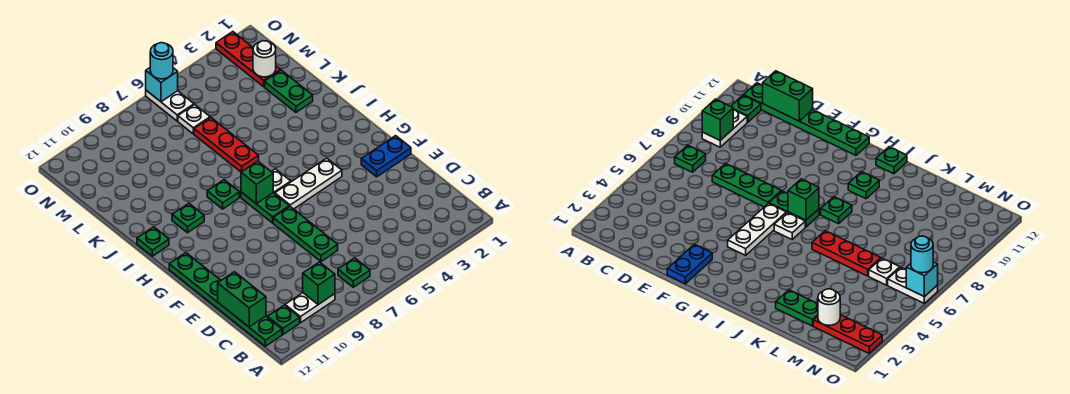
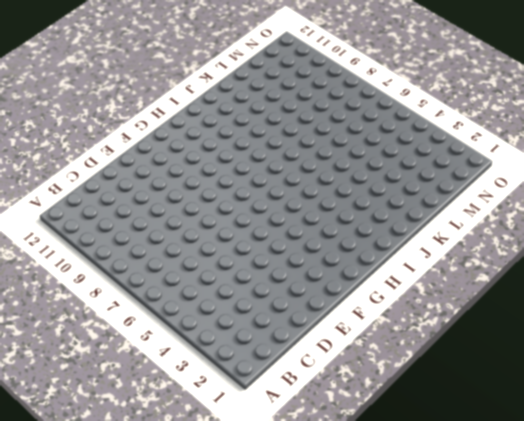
none -> green 1x1 plate [338,258,370,287]
none -> white 1x2 plate [285,293,335,323]
none -> green 1x1 plate [268,305,300,335]

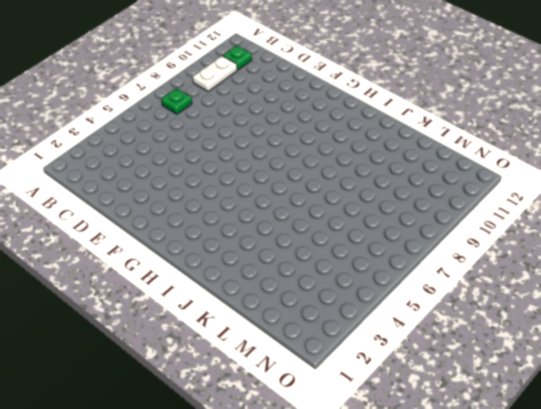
none -> green 1x6 plate [169,253,282,346]
none -> green 1x3 plate [273,207,338,262]
none -> blue 1x2 plate [361,136,411,177]

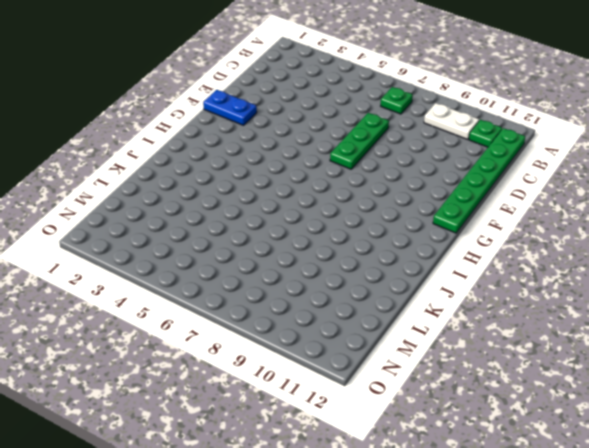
none -> white 1x3 plate [275,158,342,209]
none -> green 1x2 plate [241,192,289,223]
none -> white 1x1 plate [271,169,291,194]

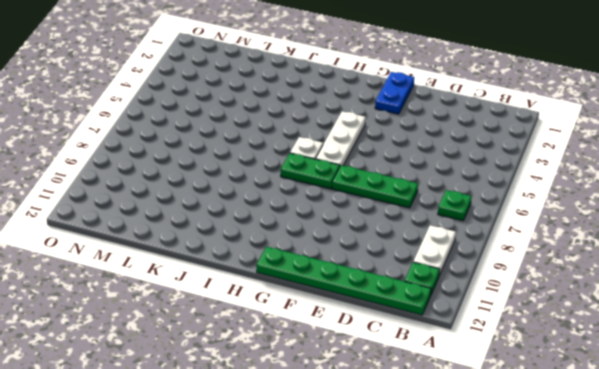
none -> green 1x1 plate [207,180,239,209]
none -> green 1x1 plate [172,203,204,233]
none -> green 1x1 plate [137,227,169,256]

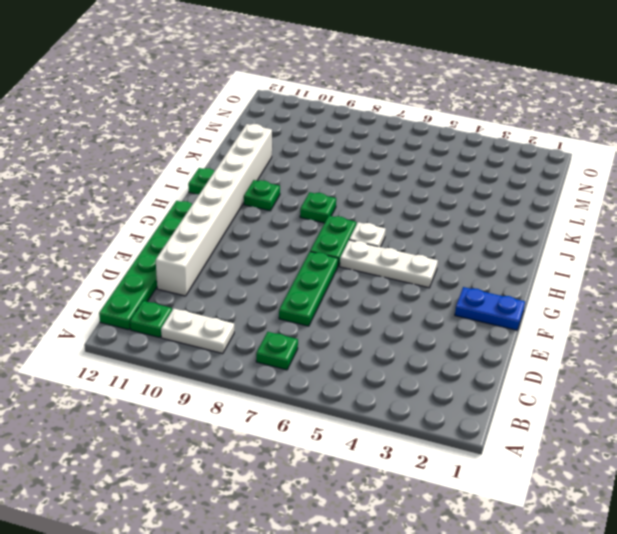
white 1x8 brick [156,124,272,296] -> none
none -> red 1x3 plate [194,118,259,172]
none -> green 1x2 plate [265,70,313,112]
none -> red 1x3 plate [216,32,280,87]

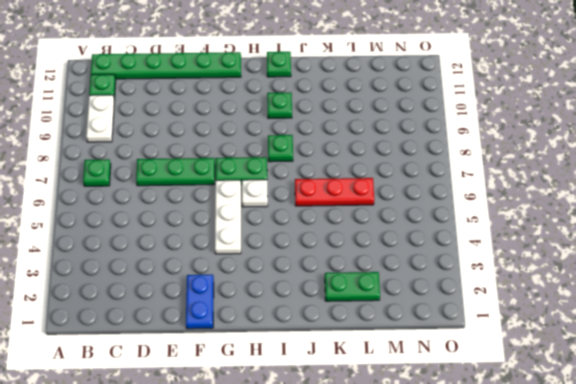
none -> red 1x3 plate [216,32,280,87]
none -> white 1x1 plate [178,105,210,134]
none -> white 1x2 plate [146,90,194,121]

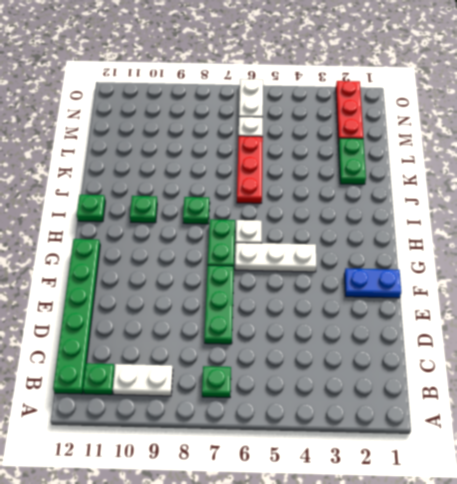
none -> green 1x1 brick [303,262,335,305]
none -> green 1x2 brick [218,272,266,327]
none -> green 1x1 brick [241,161,273,204]

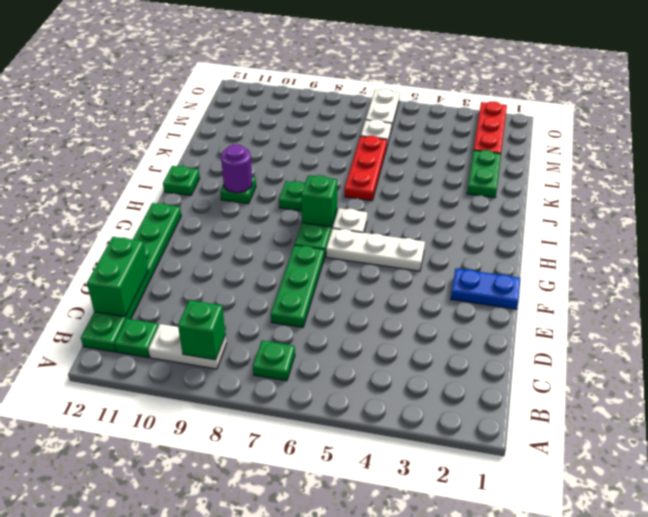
purple 1x1 round brick [221,144,252,193] -> none
none -> white 1x1 round brick [253,41,276,77]
none -> cyan 1x1 brick [146,68,178,102]
none -> cyan 1x1 round brick [150,43,173,79]

